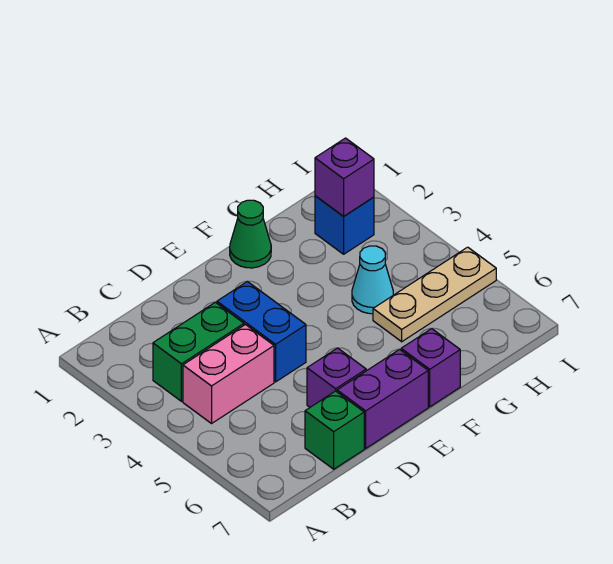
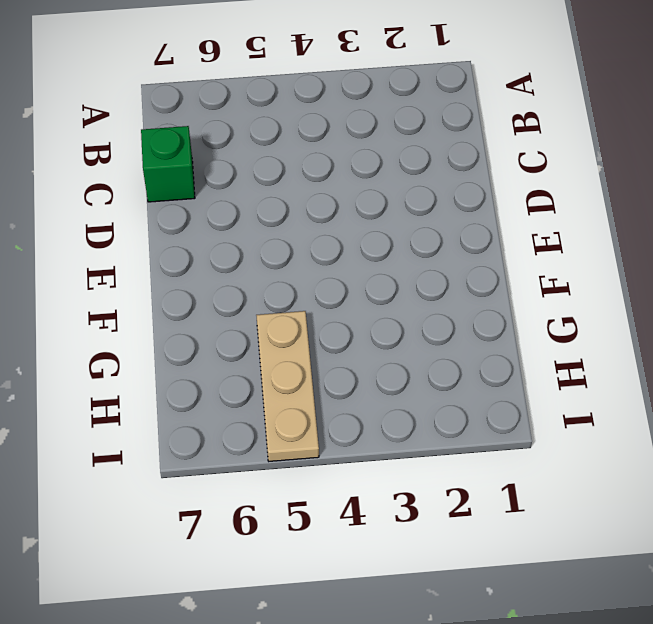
none -> green 1x2 brick [153,302,244,401]
none -> pink 1x2 brick [183,325,274,423]
none -> blue 1x2 brick [217,281,306,382]

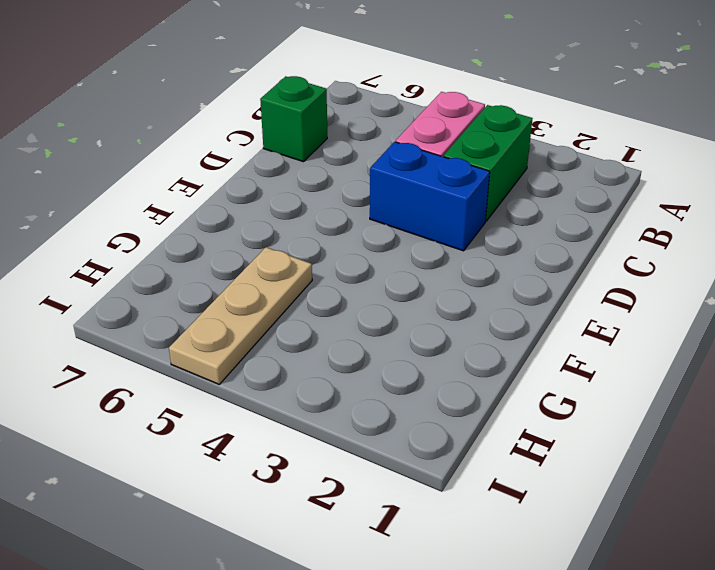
none -> purple 1x1 brick [307,348,366,407]
none -> purple 1x2 brick [337,349,428,448]
none -> green 1x1 cone [230,200,271,268]

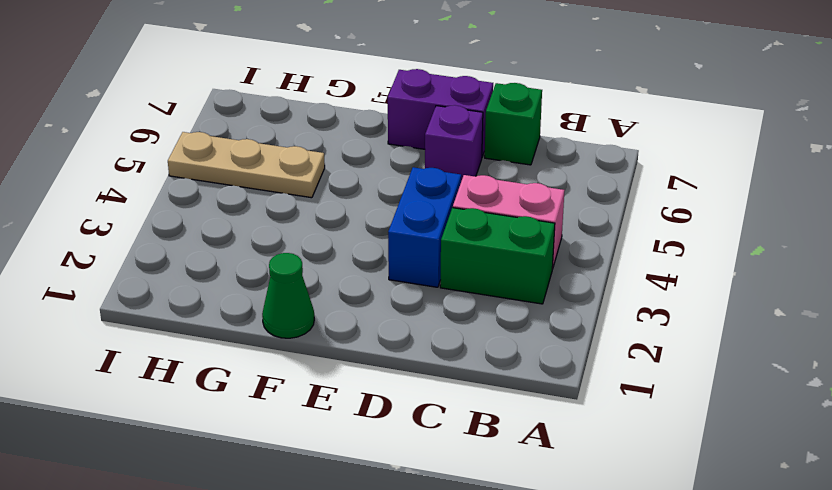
none -> purple 1x1 brick [401,329,460,407]
none -> cyan 1x1 cone [352,246,393,314]
none -> blue 1x1 brick [315,196,374,254]

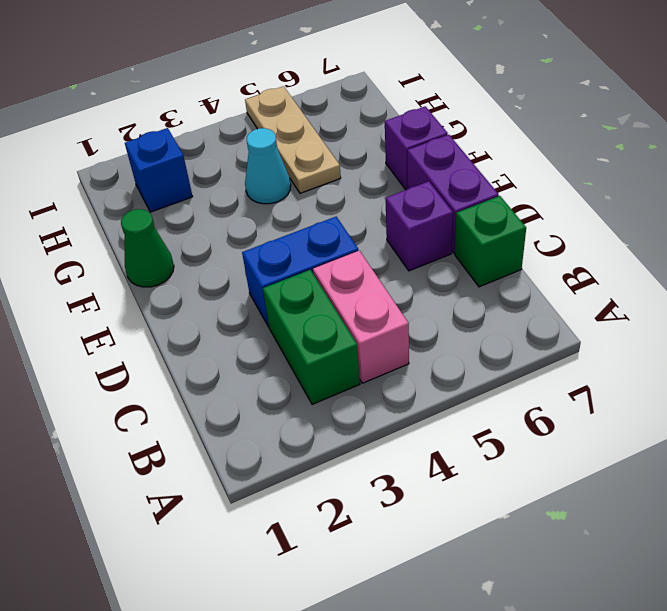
none -> purple 1x1 brick [315,138,374,216]

